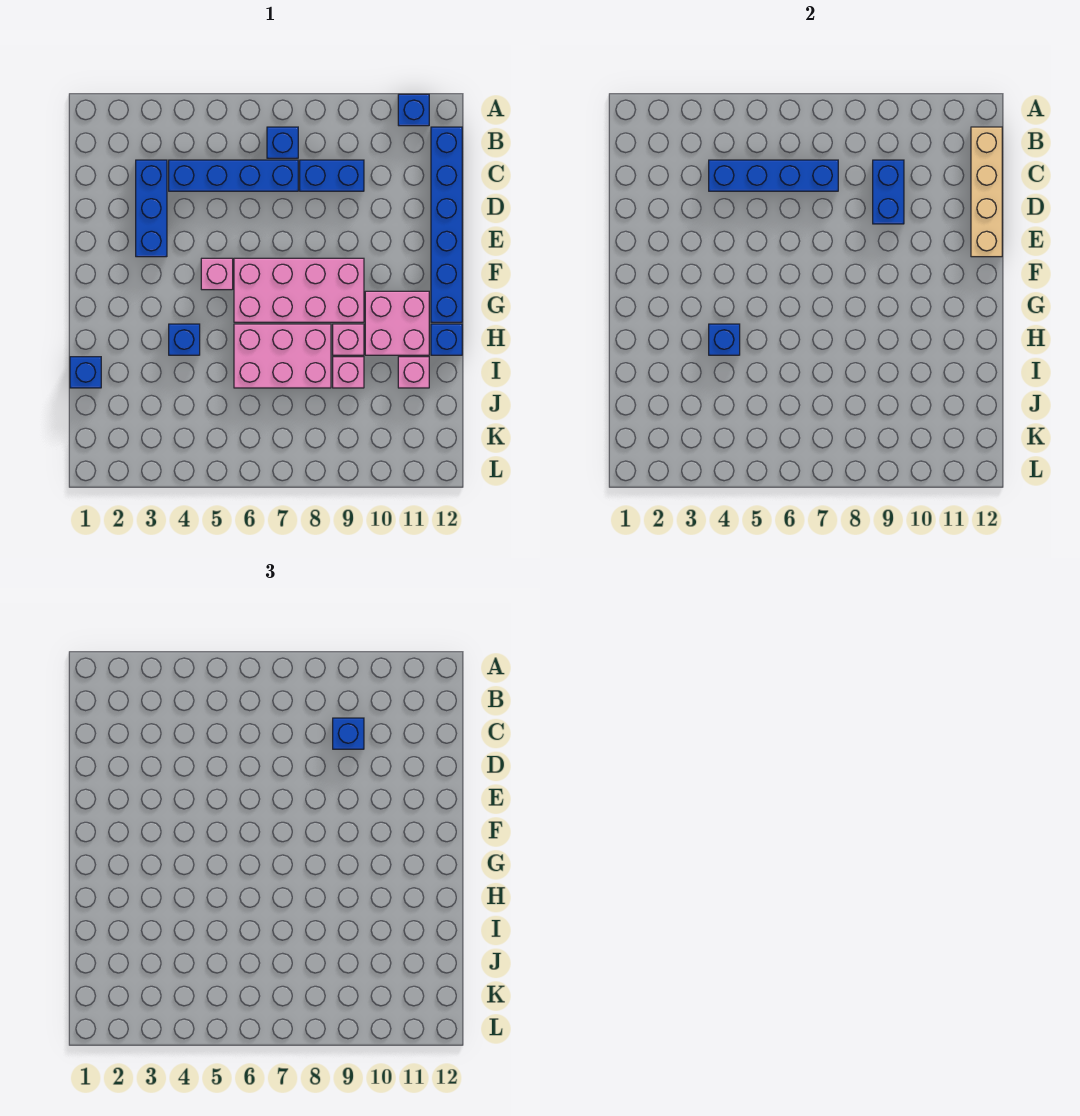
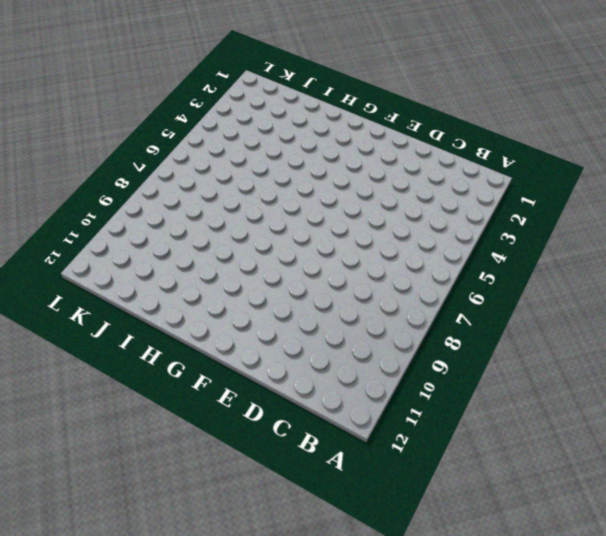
none -> blue 1x1 brick [398,94,429,126]
none -> blue 1x1 brick [267,127,298,158]
none -> blue 1x6 brick [431,127,462,322]

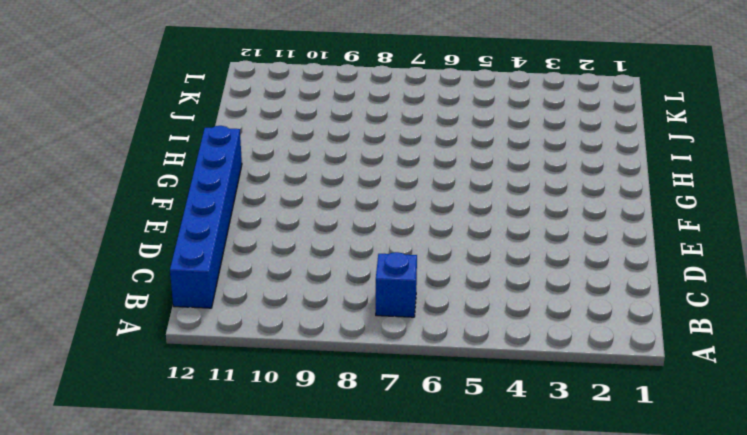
none -> blue 1x1 brick [398,94,429,126]
none -> blue 1x3 brick [136,160,167,257]
none -> blue 1x4 brick [169,160,298,191]

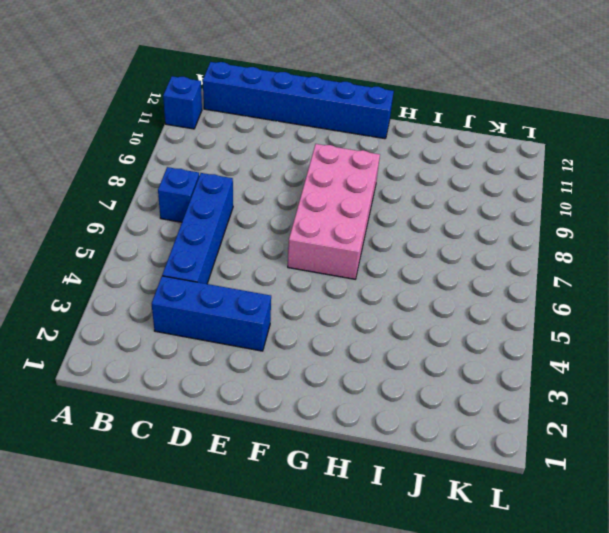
none -> blue 1x2 brick [300,160,364,191]
none -> pink 1x1 brick [201,258,233,290]
none -> pink 2x2 brick [365,291,429,355]

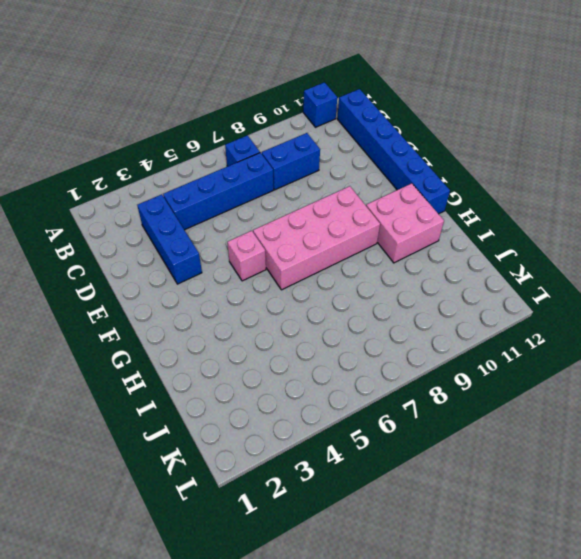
none -> blue 1x1 brick [169,324,200,355]
none -> pink 2x3 brick [234,324,331,388]
none -> pink 1x1 brick [333,324,364,355]

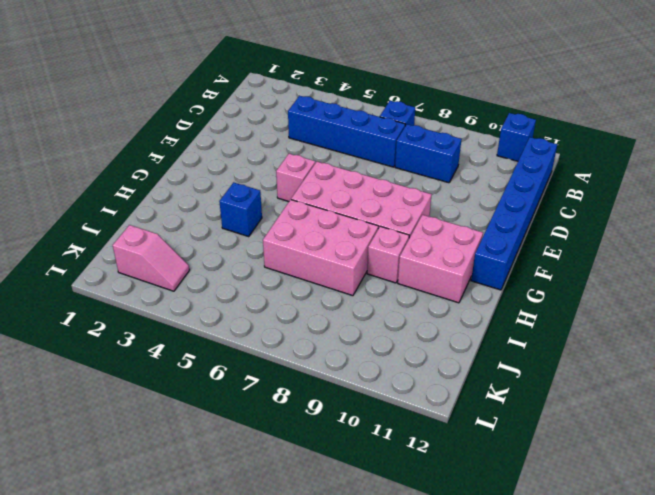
pink 1x2 slope [113,225,189,291] -> none
none -> blue 1x3 brick [136,160,167,257]
none -> blue 1x1 brick [431,324,462,355]
none -> blue 1x1 brick [70,357,101,388]

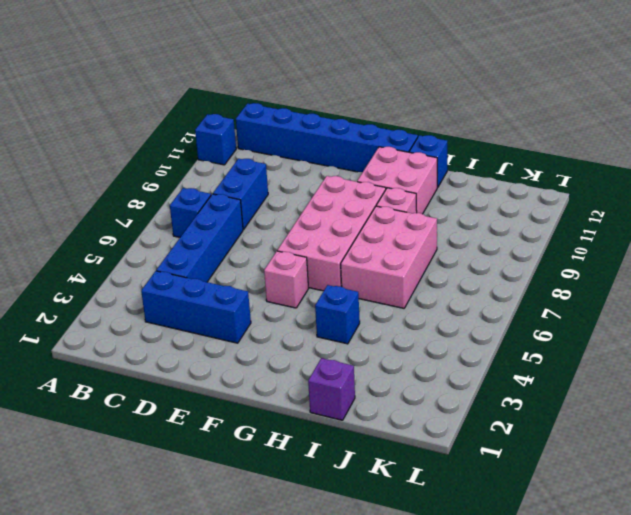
purple 1x1 brick [308,358,355,420] -> blue 1x1 brick [70,357,101,388]
none -> pink 1x1 brick [333,357,364,388]
none -> pink 1x1 brick [398,357,429,388]
none -> tan 1x4 brick [971,127,1002,257]

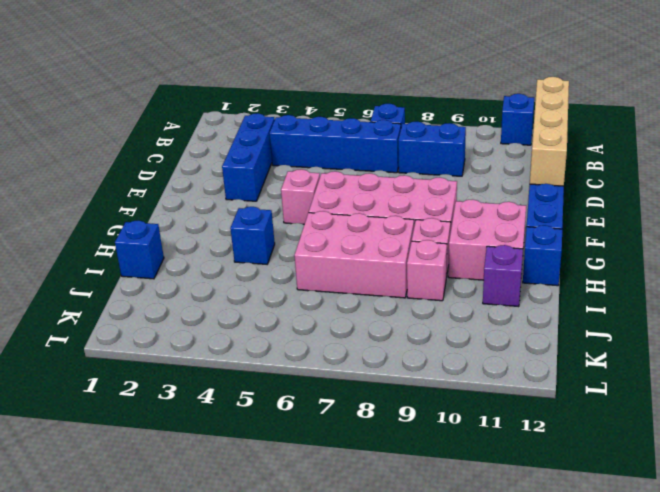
purple 1x1 brick [483,245,523,307] -> pink 1x1 brick [398,357,429,388]
none -> blue 1x4 brick [709,160,838,191]
none -> blue 1x2 brick [873,160,904,224]
none -> blue 1x1 brick [709,324,740,355]

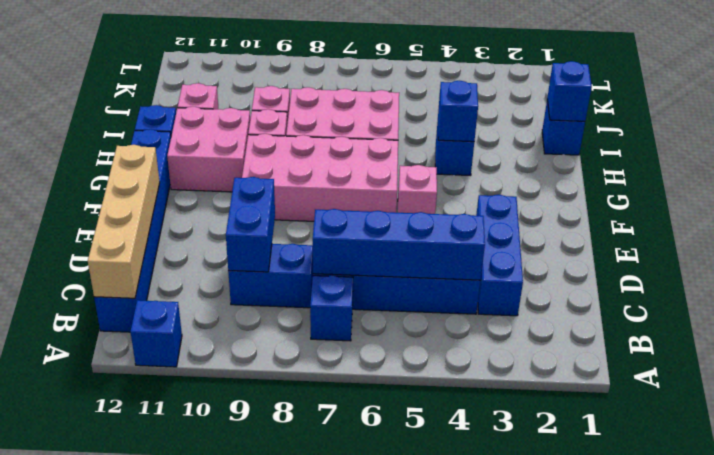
blue 1x1 brick [547,61,592,121] -> blue 1x1 brick moved to [333,718,364,749]

